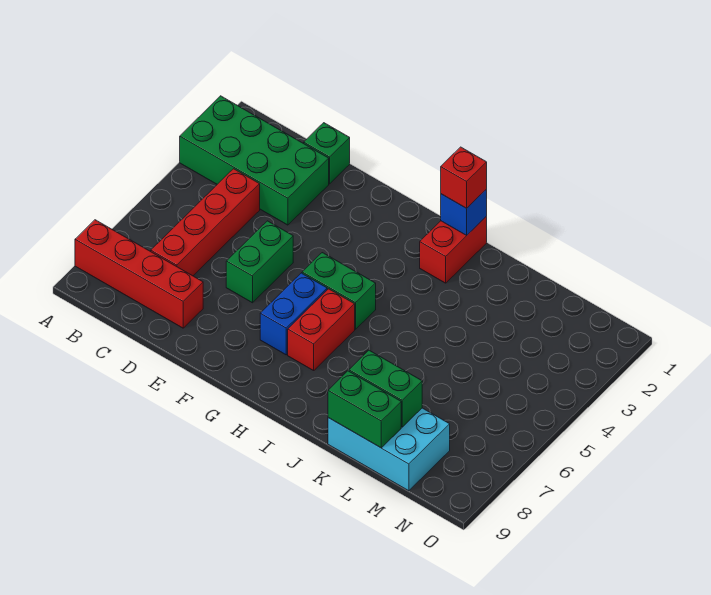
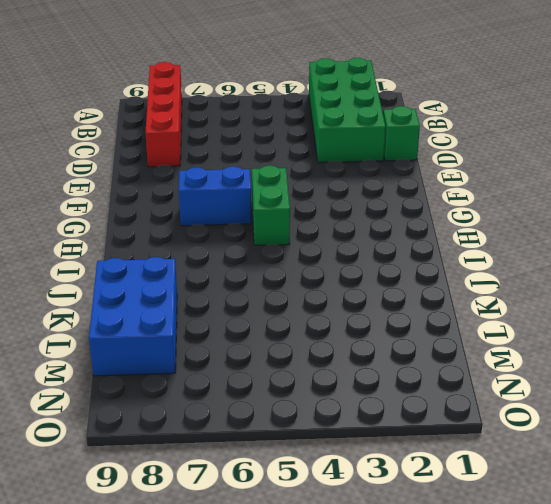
blue 2x3 brick [89,257,177,376] -> cyan 2x3 brick [328,408,450,491]
none -> red 1x4 brick [151,169,260,276]
none -> green 1x2 brick [226,221,293,303]
none -> red 1x2 brick [288,289,355,371]

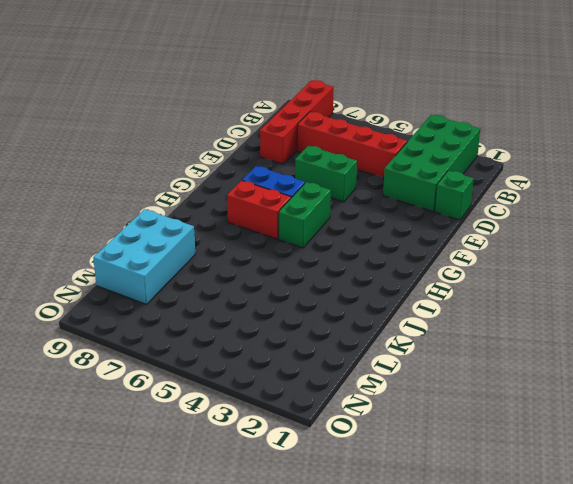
none -> red 1x2 brick [420,217,487,283]
none -> blue 1x1 brick [441,189,487,236]
none -> green 1x2 brick [349,350,422,427]

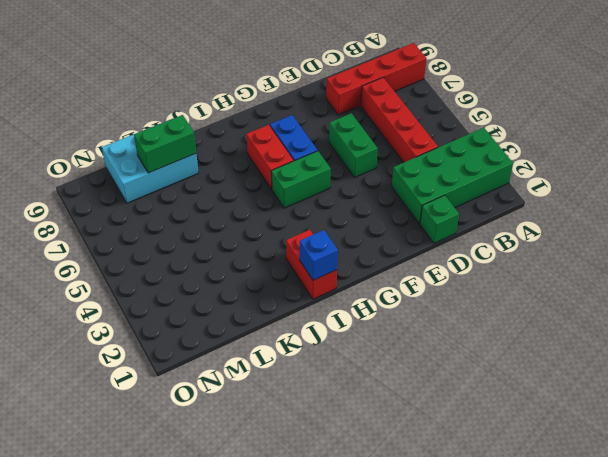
none -> green 1x2 brick [328,371,401,448]
none -> red 1x1 brick [441,147,487,208]

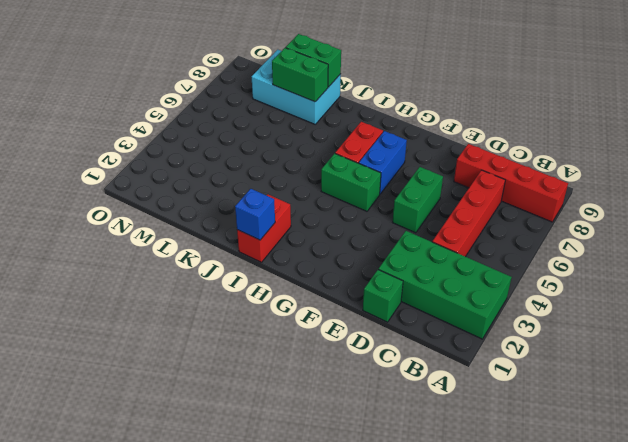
none -> red 1x1 brick [441,147,487,208]

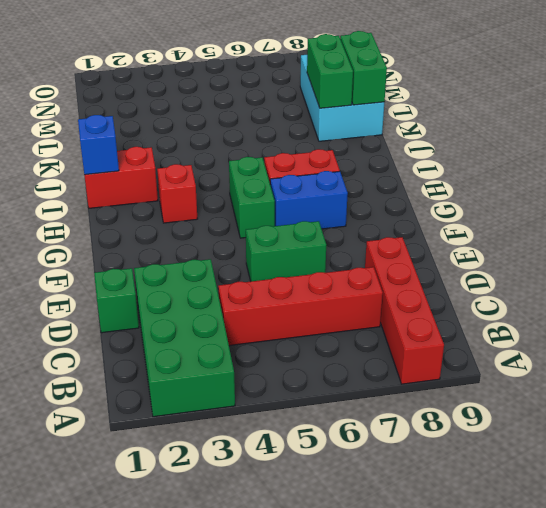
red 1x1 brick [157,164,197,223] -> red 1x1 brick moved to [441,147,487,208]

